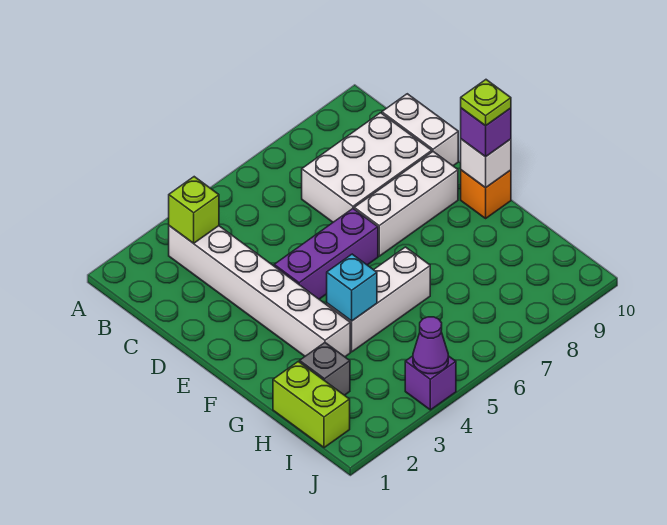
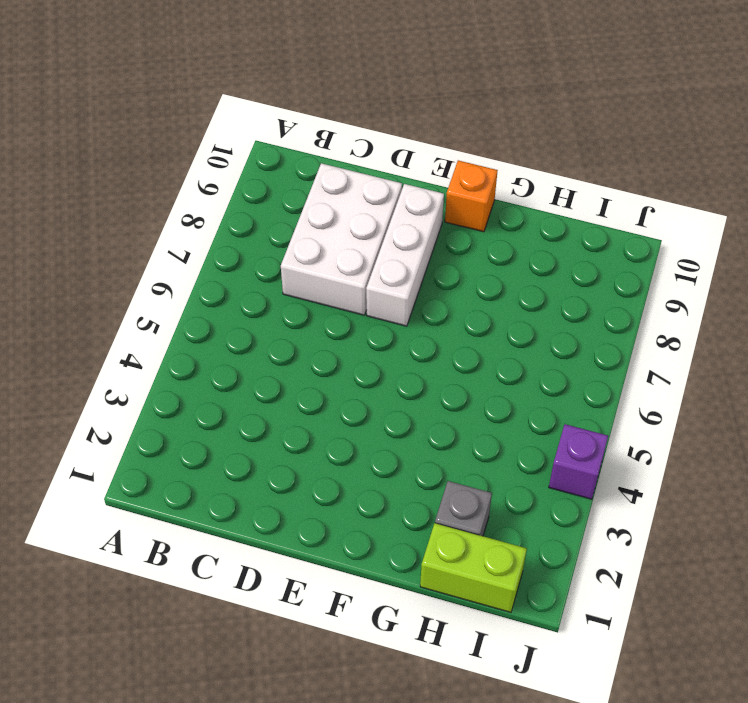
none -> white 1x6 brick [169,226,350,357]
none -> white 1x2 brick [382,94,458,166]
none -> purple 1x3 brick [274,209,378,299]

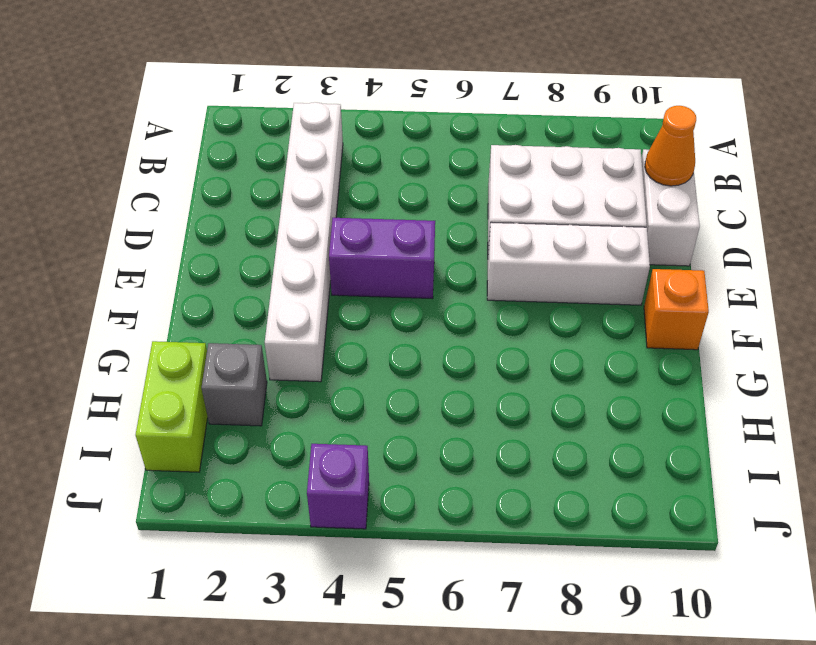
orange 1x1 cone [645,106,696,186] -> none
purple 1x2 brick [329,218,435,299] -> purple 1x3 brick [274,209,378,299]
none -> white 1x3 brick [327,247,430,352]
none -> lime 1x1 brick [169,177,219,243]
none -> white 1x1 brick [461,139,511,188]

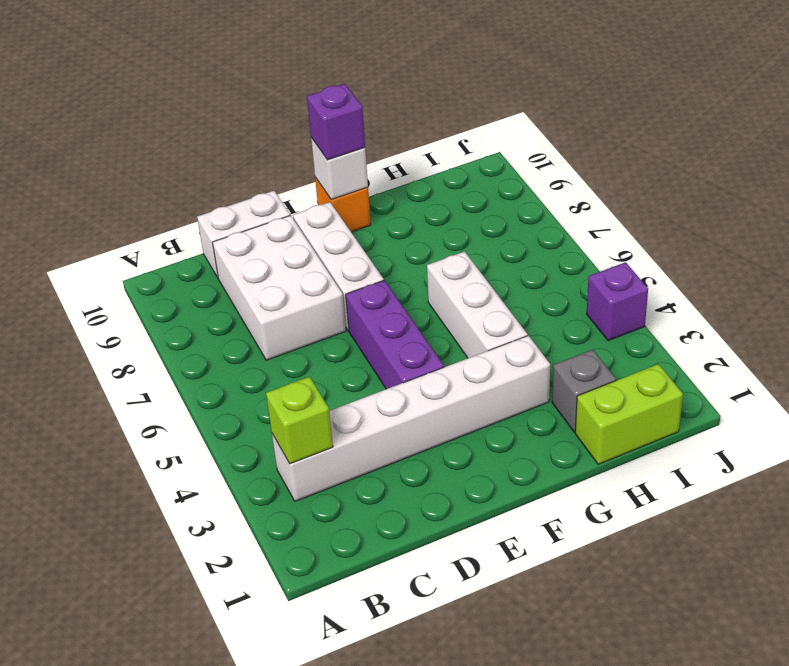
none -> cyan 1x1 brick [327,254,377,321]
none -> purple 1x1 cone [413,317,448,374]
none -> lime 1x1 plate [461,80,511,126]

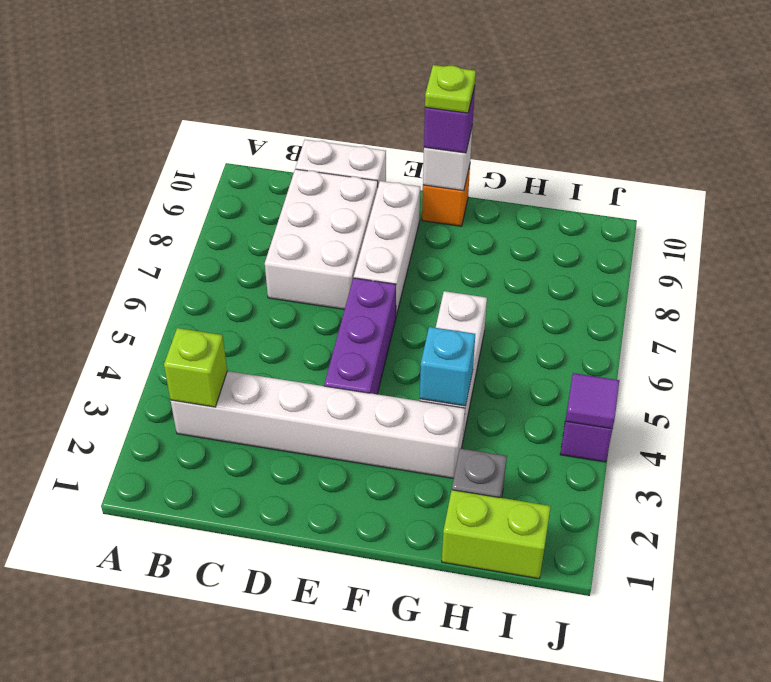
purple 1x1 tile [566,373,619,429] -> purple 1x1 cone [413,317,448,374]

